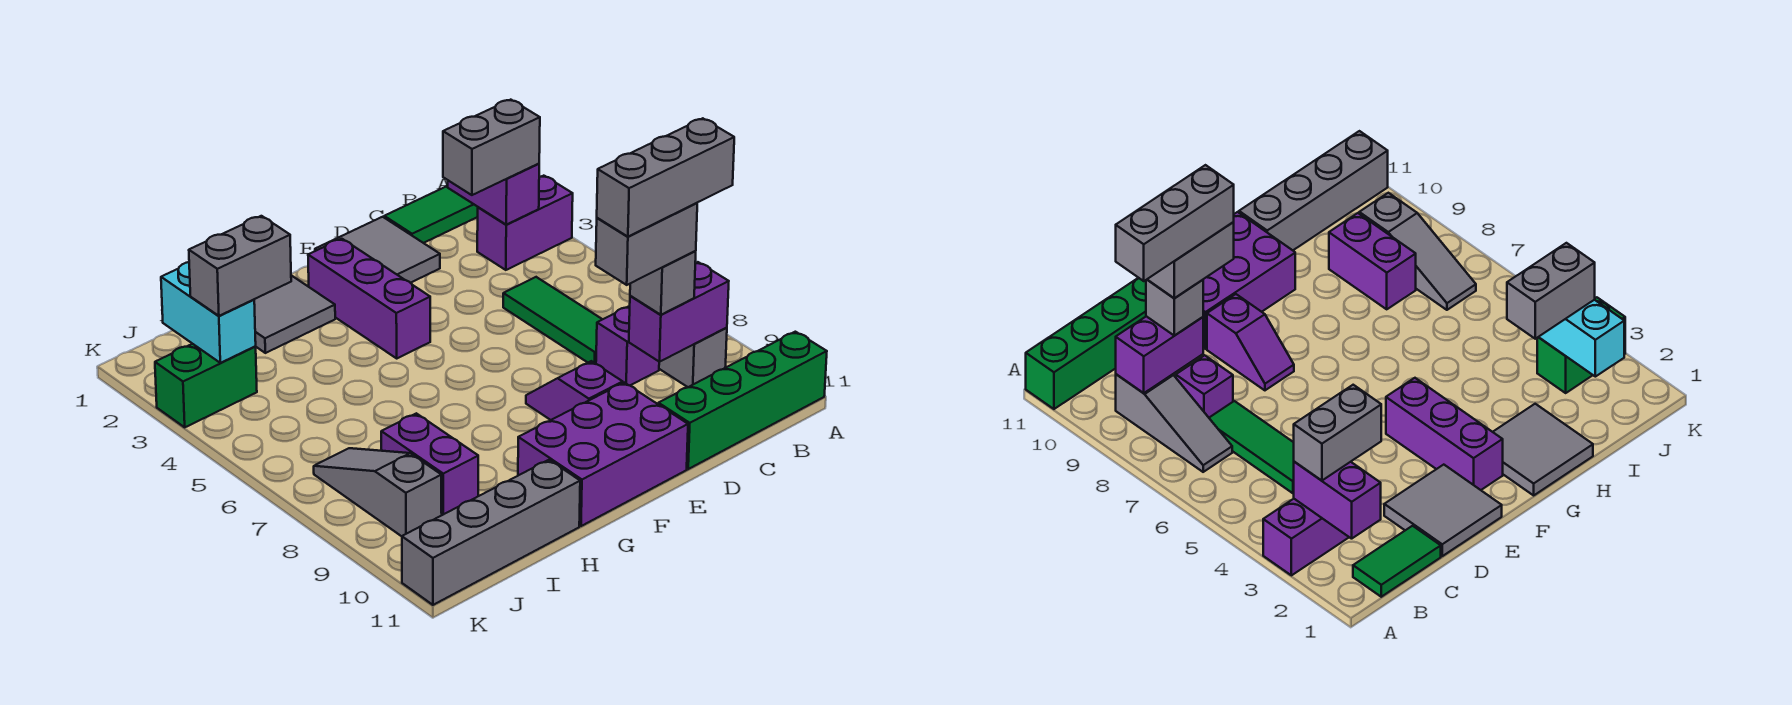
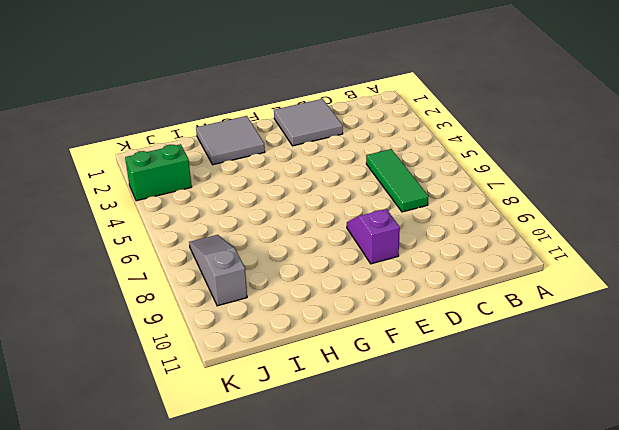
none -> purple 1x2 brick [477,176,573,270]
none -> green 1x4 brick [658,332,827,469]
none -> green 1x2 tile [384,186,478,243]

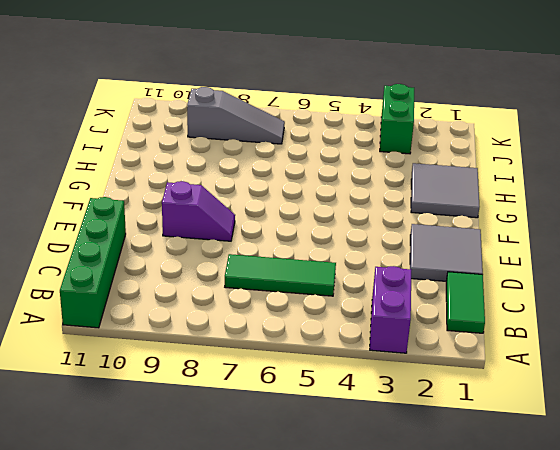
none -> grey 1x3 slope [659,328,727,387]
none -> purple 1x1 brick [596,306,659,385]
none -> purple 2x3 brick [518,383,688,526]

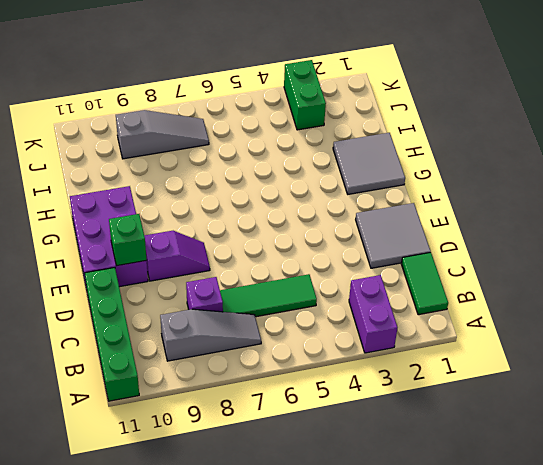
green 1x1 brick [109,214,146,266] -> none
none -> purple 1x3 brick [308,239,430,358]
none -> grey 1x4 brick [402,460,580,605]
none -> purple 1x2 brick [381,413,478,515]

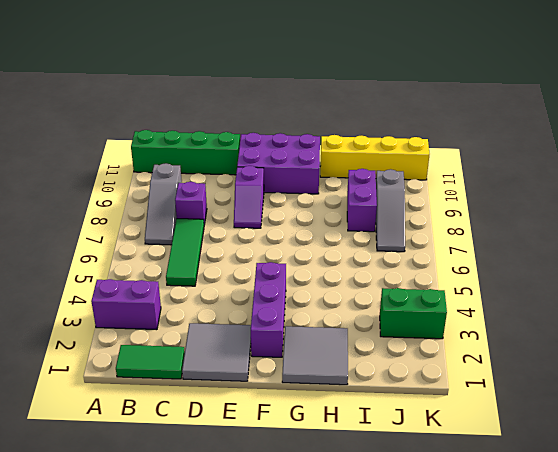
yellow 1x4 brick [320,135,430,180] -> grey 1x4 brick [402,460,580,605]
none -> purple 1x2 brick [448,164,539,225]
none -> purple 1x2 brick [629,262,729,362]
none -> cyan 1x2 brick [161,262,256,363]

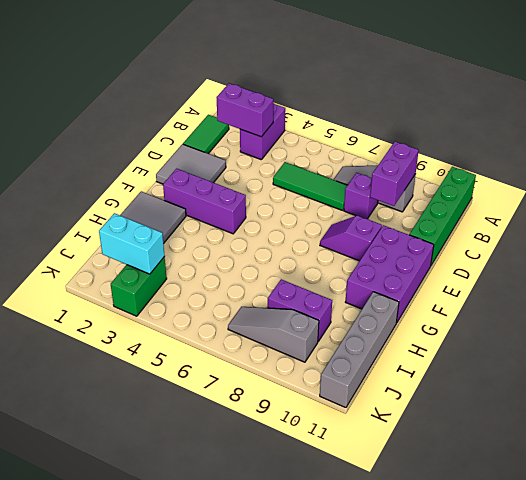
none -> grey 1x2 brick [443,100,540,195]
none -> grey 1x1 brick [630,251,696,315]
none -> grey 1x2 brick [189,216,291,316]

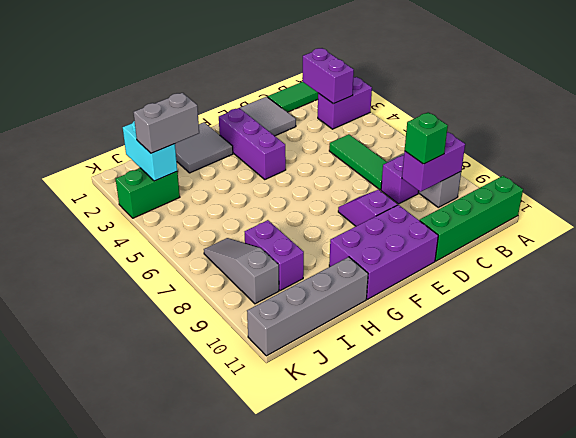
green 1x1 brick [405,112,448,164] -> grey 1x1 brick [630,251,696,315]
none -> grey 1x2 brick [443,100,540,195]
none -> grey 1x2 brick [596,203,697,285]
none -> grey 1x3 brick [597,118,734,237]

